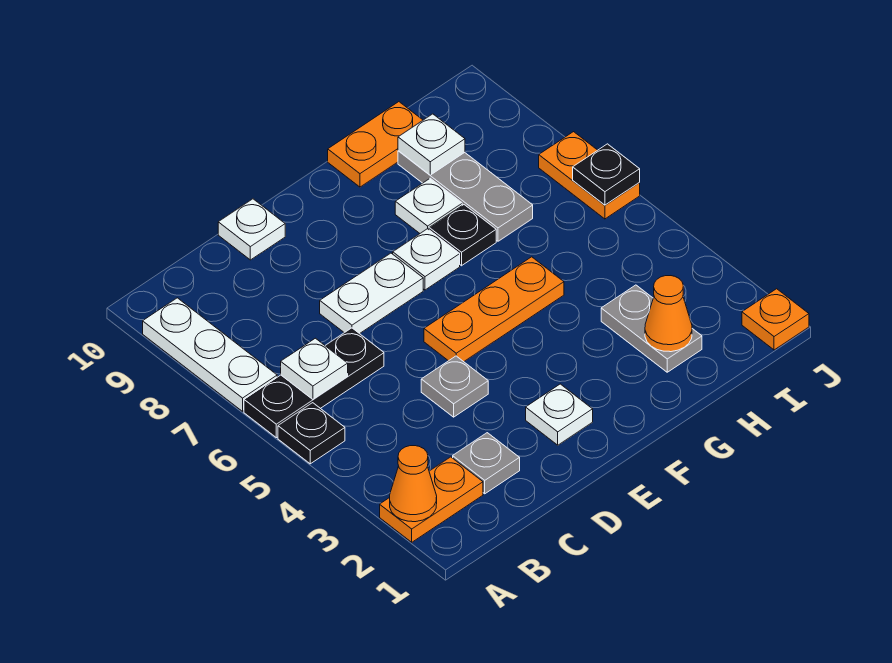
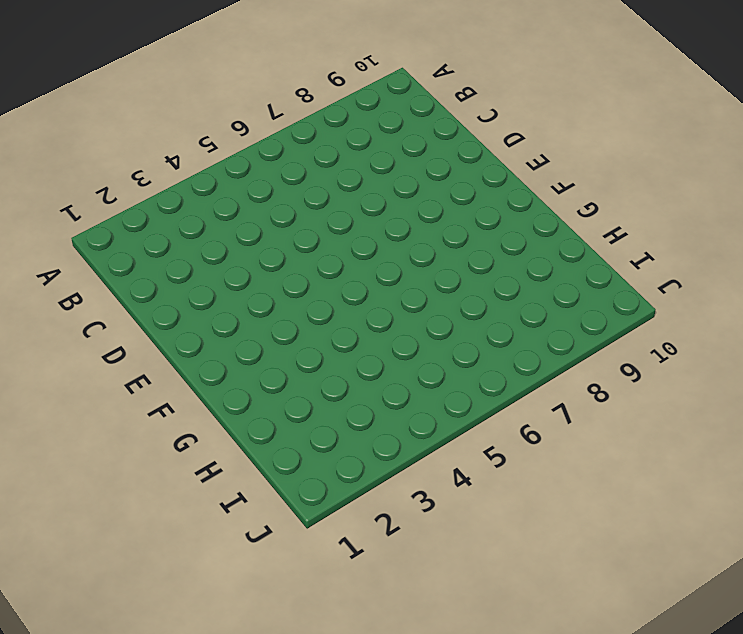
none -> orange 1x2 plate [380,457,483,542]
none -> black 1x1 plate [278,403,345,464]
none -> black 1x3 plate [244,328,384,438]

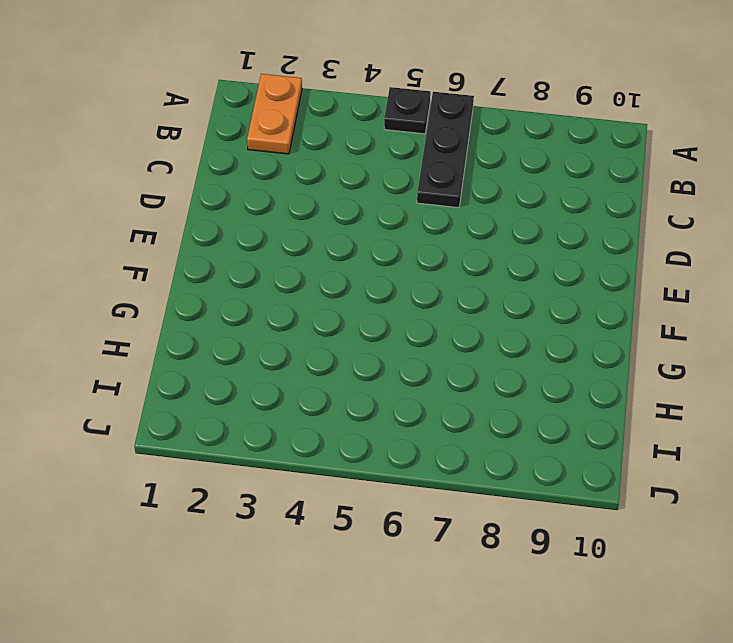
none -> white 1x3 plate [143,298,277,411]
none -> grey 1x1 plate [453,433,520,494]
none -> grey 1x1 plate [421,356,488,417]

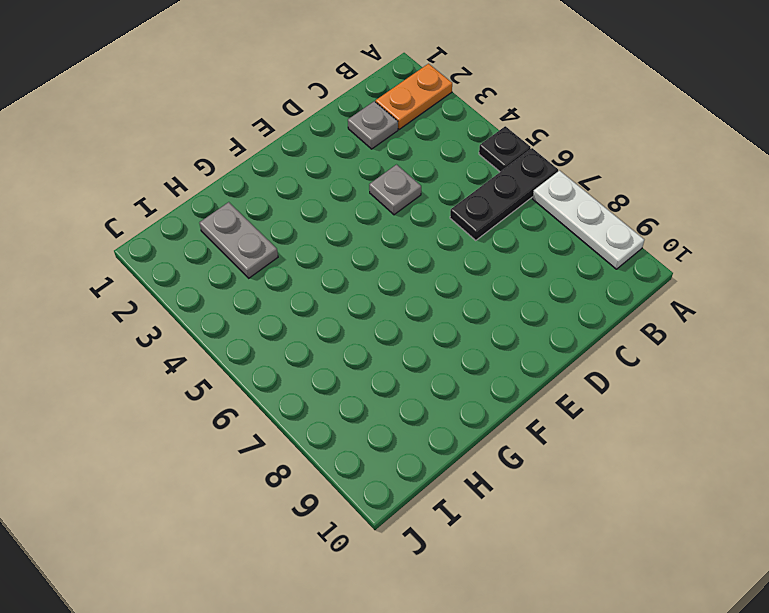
none -> white 1x2 plate [320,253,423,334]
none -> white 1x1 plate [218,199,285,260]
none -> white 1x1 plate [526,384,593,445]

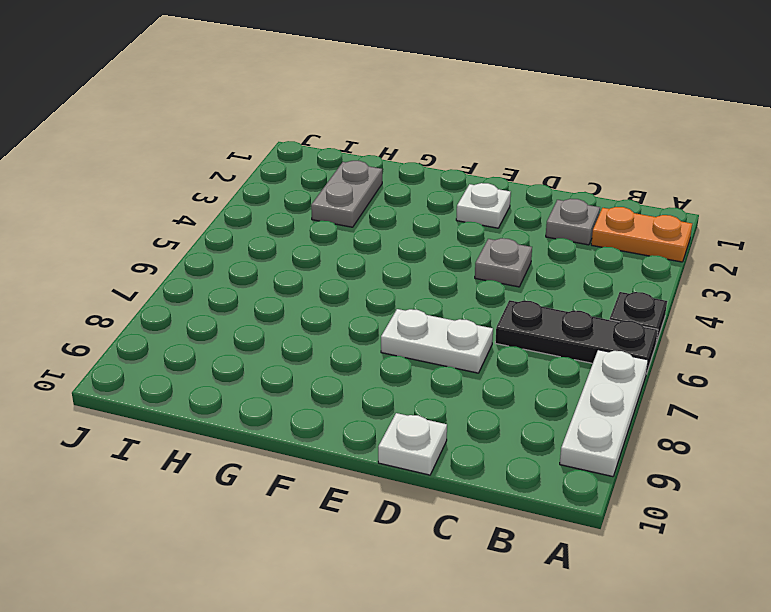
none -> orange 1x3 plate [424,257,564,362]
none -> white 1x1 plate [393,229,460,290]
none -> black 1x1 plate [429,205,496,266]

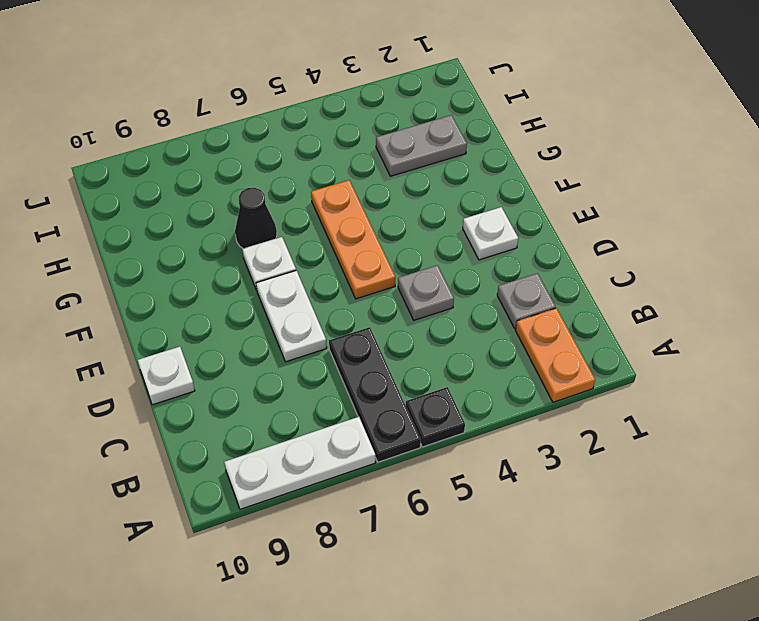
black 1x1 cone [235,188,277,248] -> black 1x1 plate [429,205,496,266]
none -> white 1x1 plate [395,178,462,233]
none -> orange 1x2 plate [328,102,423,187]
none -> grey 1x3 plate [398,151,533,241]

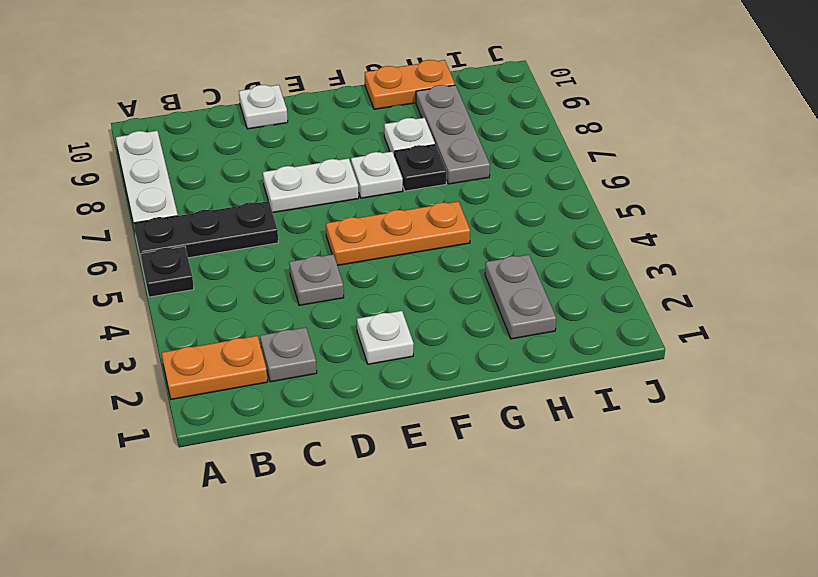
none -> orange 1x1 plate [742,289,809,350]
none -> orange 1x2 plate [539,132,640,219]
none -> orange 1x1 cone [390,446,437,522]

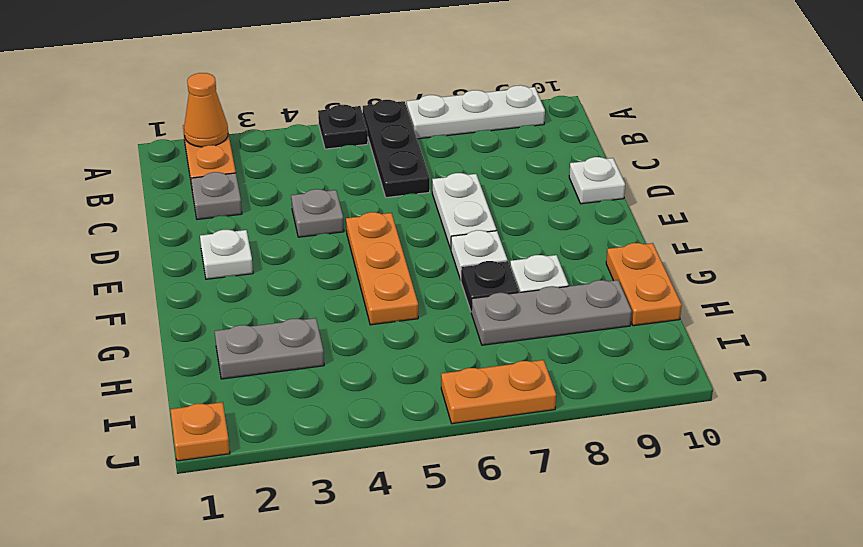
none -> white 1x1 plate [281,338,348,399]
none -> orange 1x1 cone [645,276,692,352]
none -> white 1x1 plate [398,114,465,175]

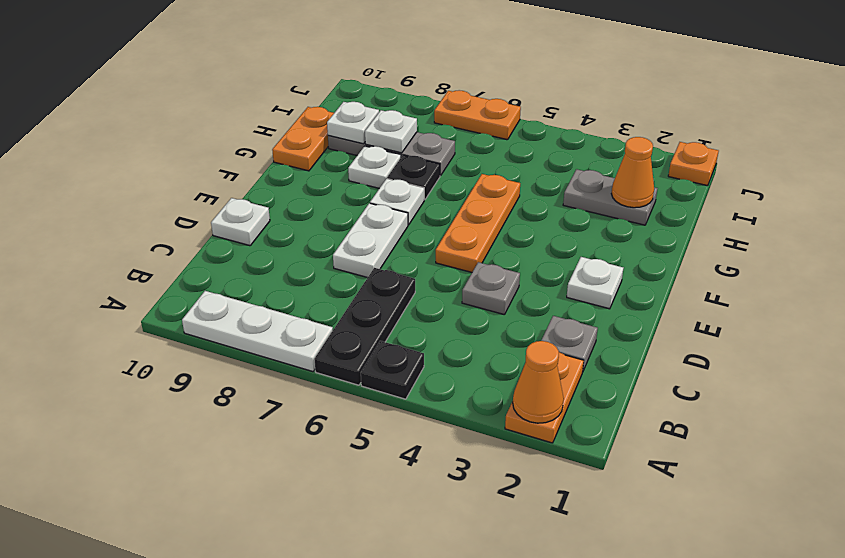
white 1x1 plate [365,110,417,153] -> white 1x1 plate moved to [281,338,348,399]
none -> black 1x1 plate [573,144,640,205]

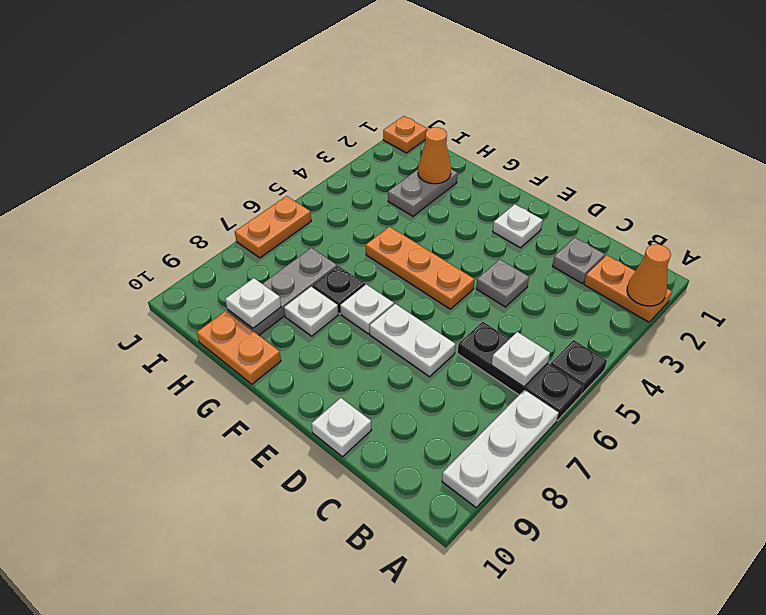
none -> black 1x1 plate [573,144,640,205]

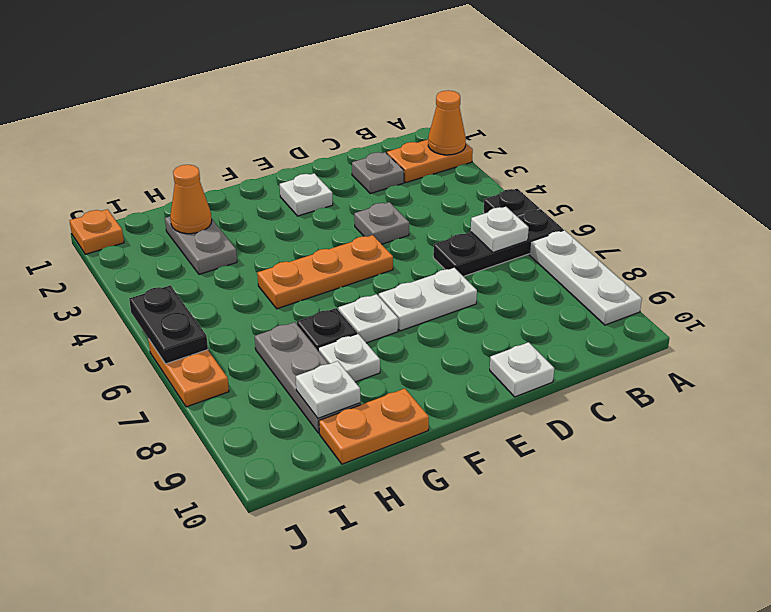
black 1x2 plate [129,285,208,364] -> black 1x1 plate [573,144,640,205]

